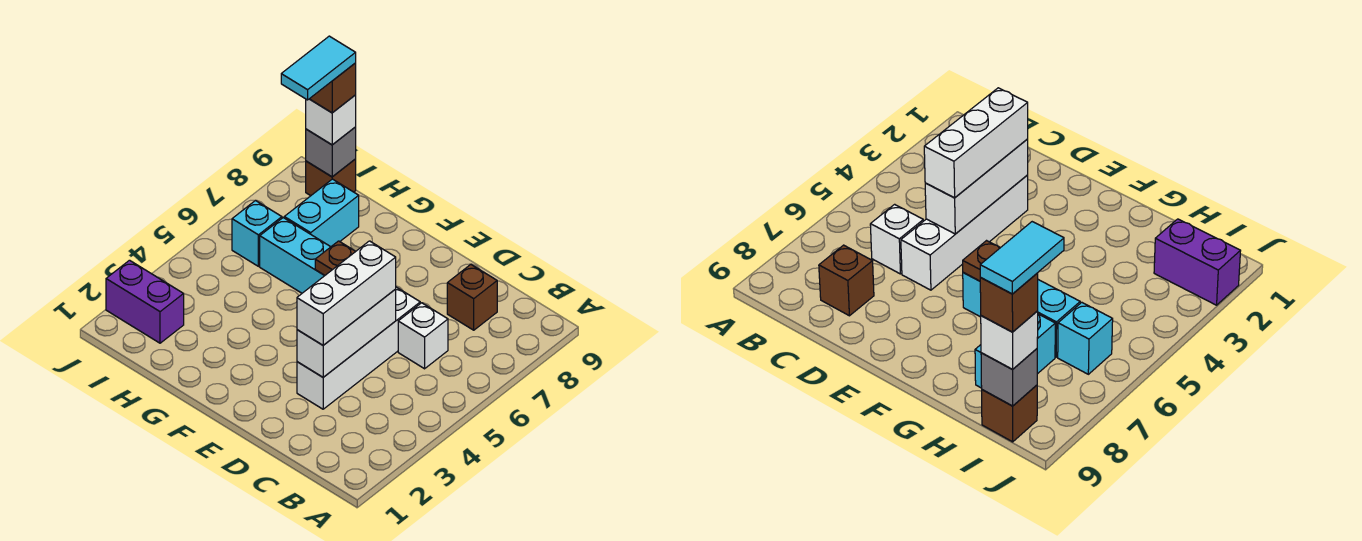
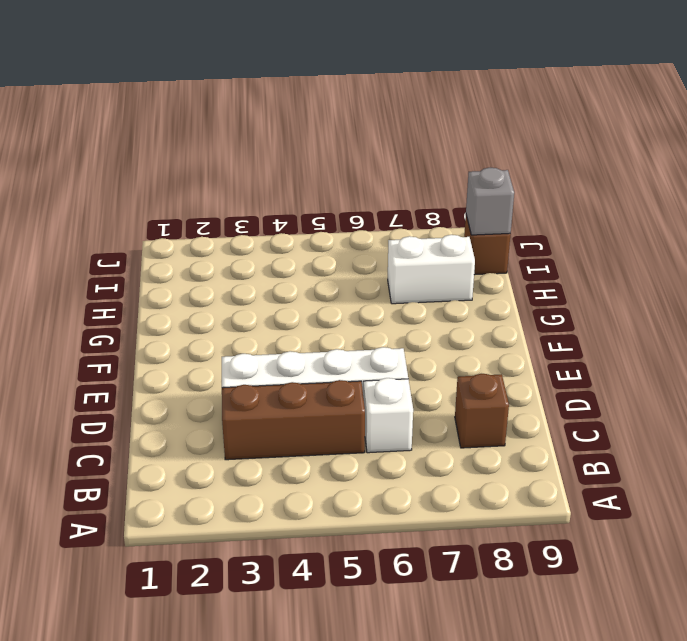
brown 1x3 brick [222,380,365,460] -> none
white 1x2 brick [388,235,475,304] -> cyan 1x2 brick [284,179,359,247]
none -> cyan 1x3 brick [260,218,330,293]
none -> purple 1x2 brick [106,260,184,343]
none -> cyan 1x1 brick [232,200,282,266]

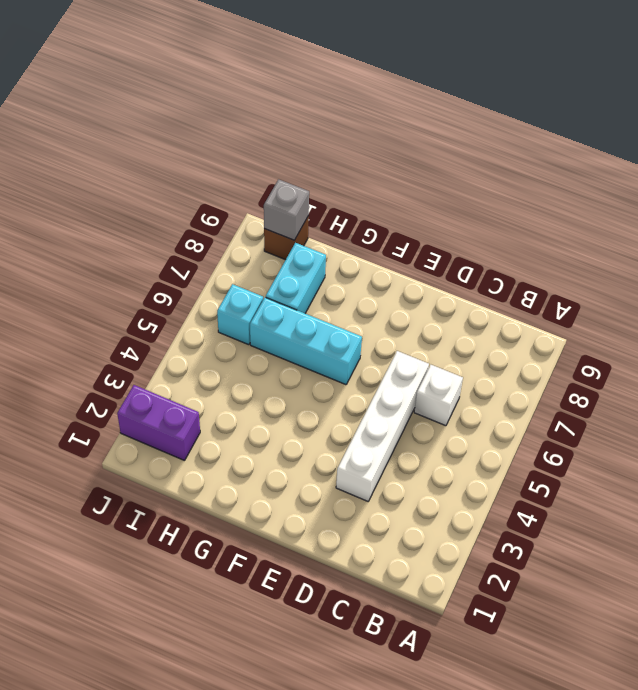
none -> brown 1x1 brick [447,265,497,330]
none -> white 1x3 brick [297,289,396,377]
none -> brown 1x1 plate [315,241,356,275]

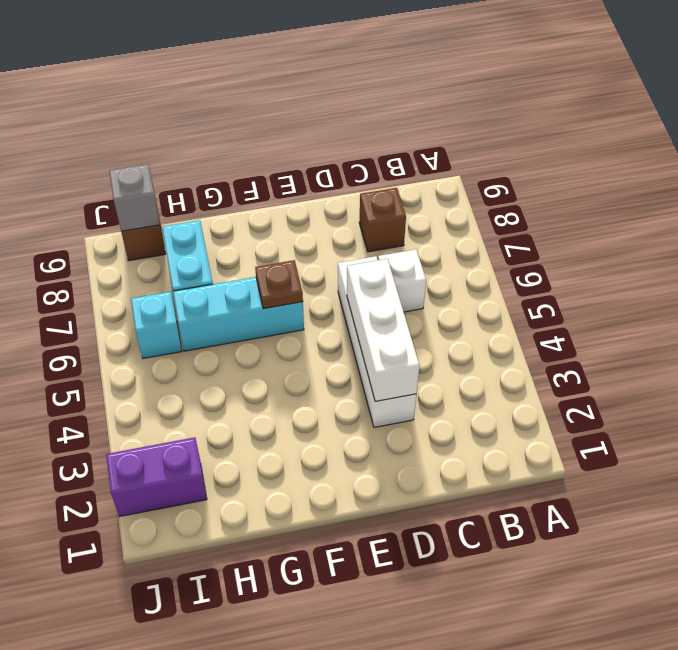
none -> white 1x3 brick [297,241,396,345]
none -> white 1x1 brick [306,95,356,145]
none -> brown 1x1 brick [310,63,356,113]

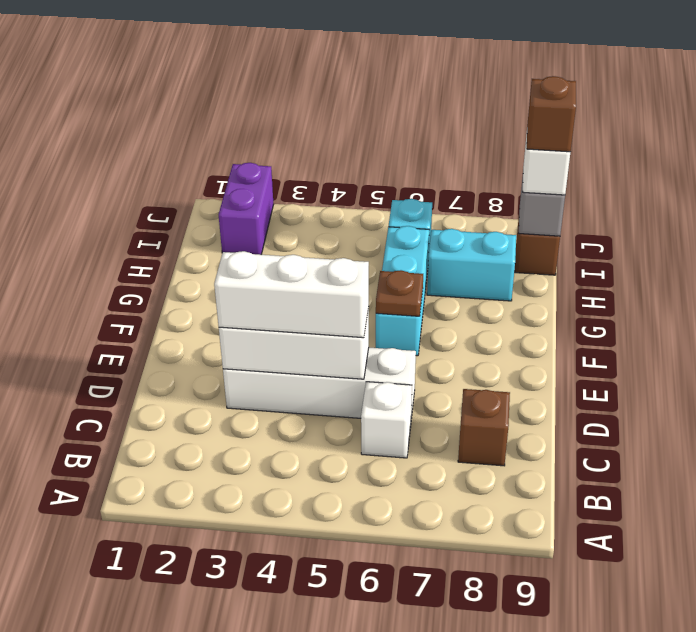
none -> cyan 1x2 tile [281,36,356,100]

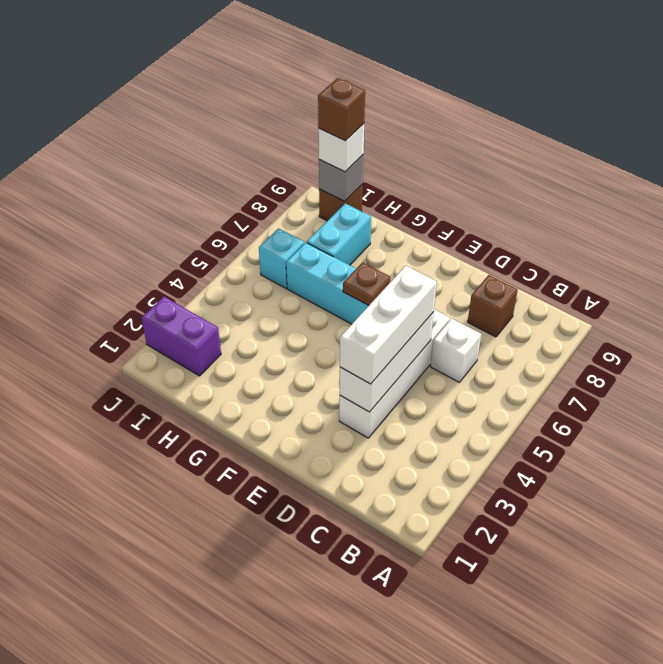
none -> cyan 1x2 tile [281,36,356,100]

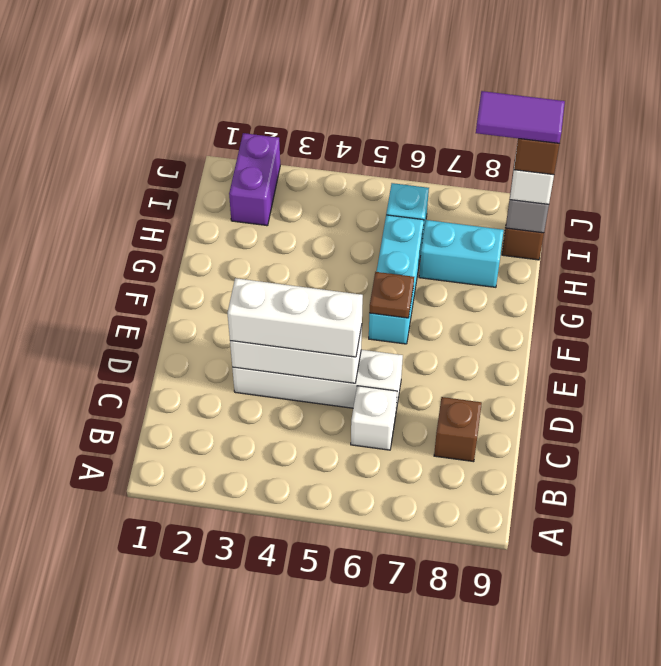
purple 1x2 tile [476,91,565,143] -> cyan 1x2 tile [281,36,356,100]

